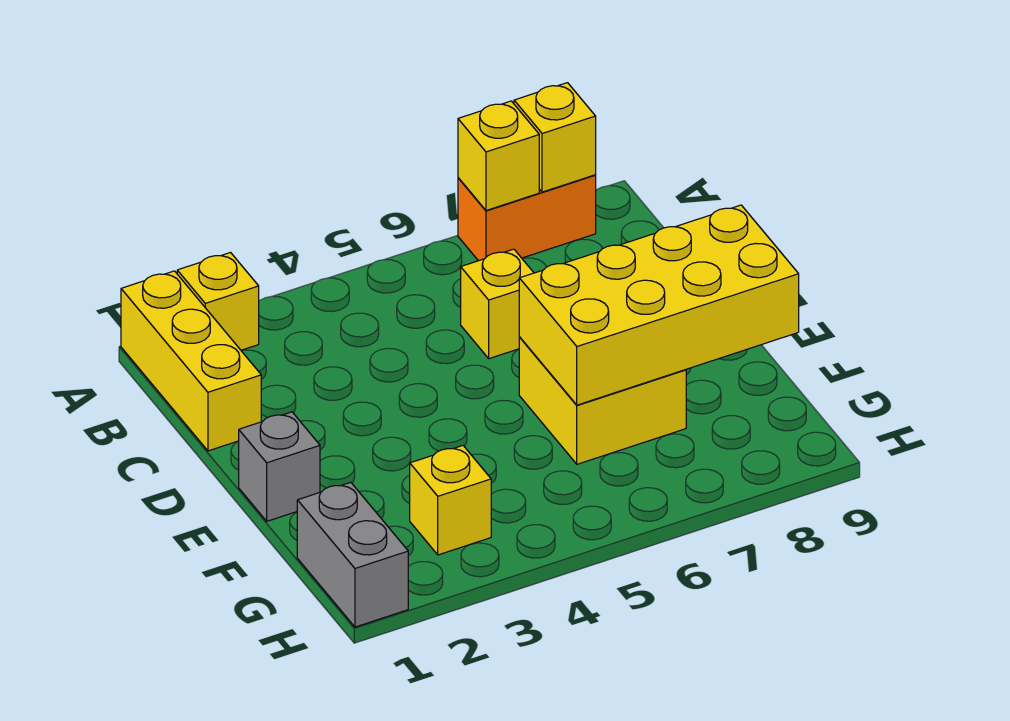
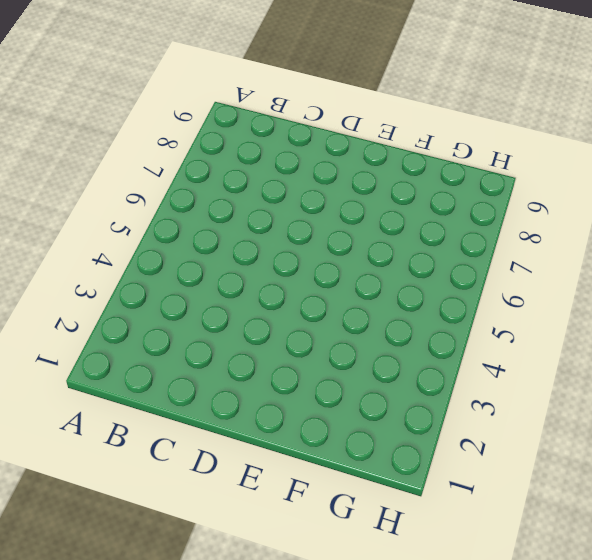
none -> yellow 1x3 brick [121,271,261,451]
none -> yellow 1x1 brick [177,253,259,350]

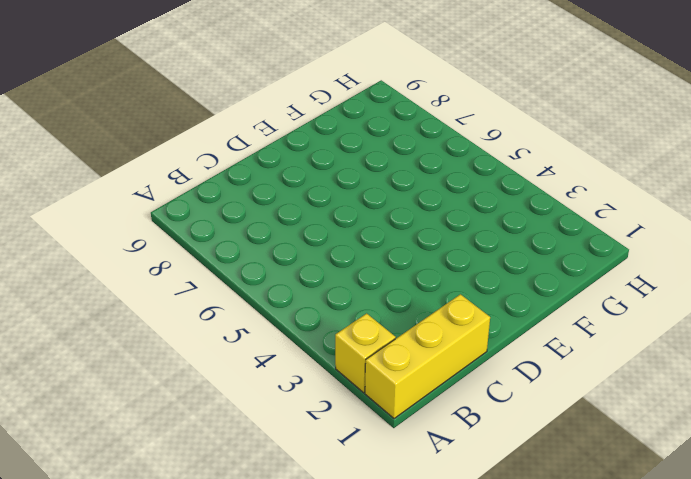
none -> orange 1x2 brick [458,175,596,261]
none -> yellow 1x1 brick [461,249,534,359]

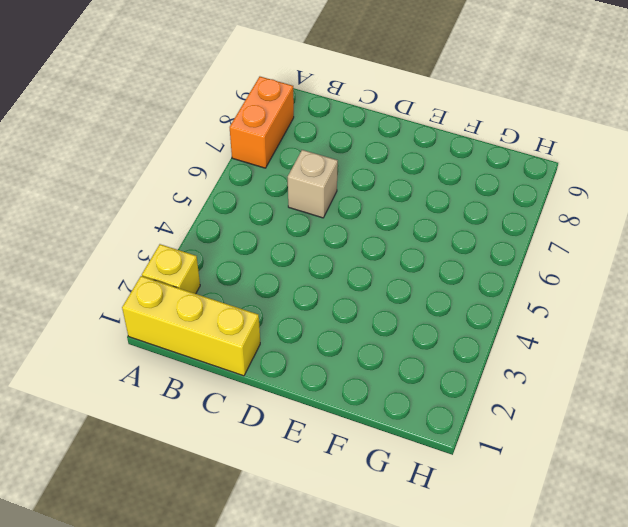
tan 1x1 brick [288,150,338,218] -> yellow 1x1 brick [461,249,534,359]
none -> grey 1x1 brick [239,412,320,521]
none -> yellow 2x2 brick [519,337,686,464]

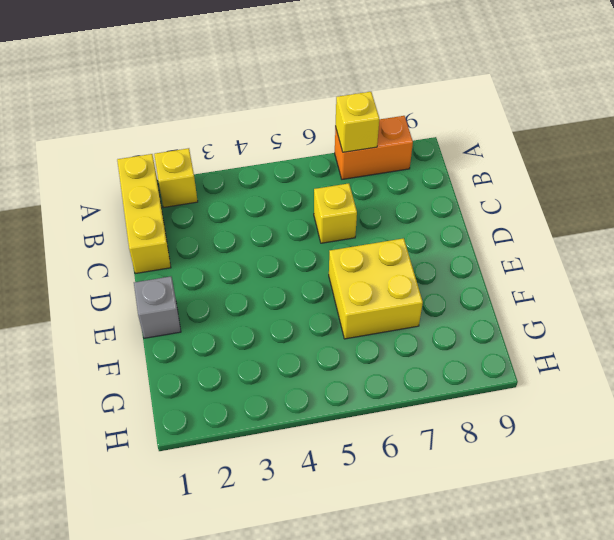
none -> grey 1x2 brick [297,482,408,627]
none -> yellow 1x1 brick [410,446,491,555]

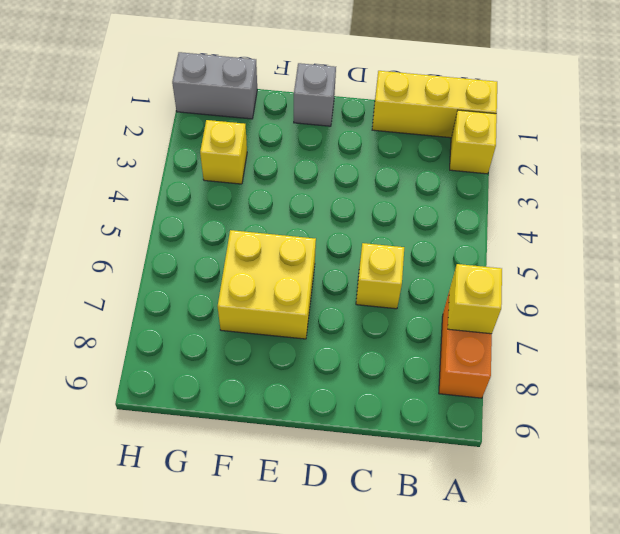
none -> yellow 1x1 brick [514,83,596,192]
none -> yellow 2x4 brick [519,205,799,405]

